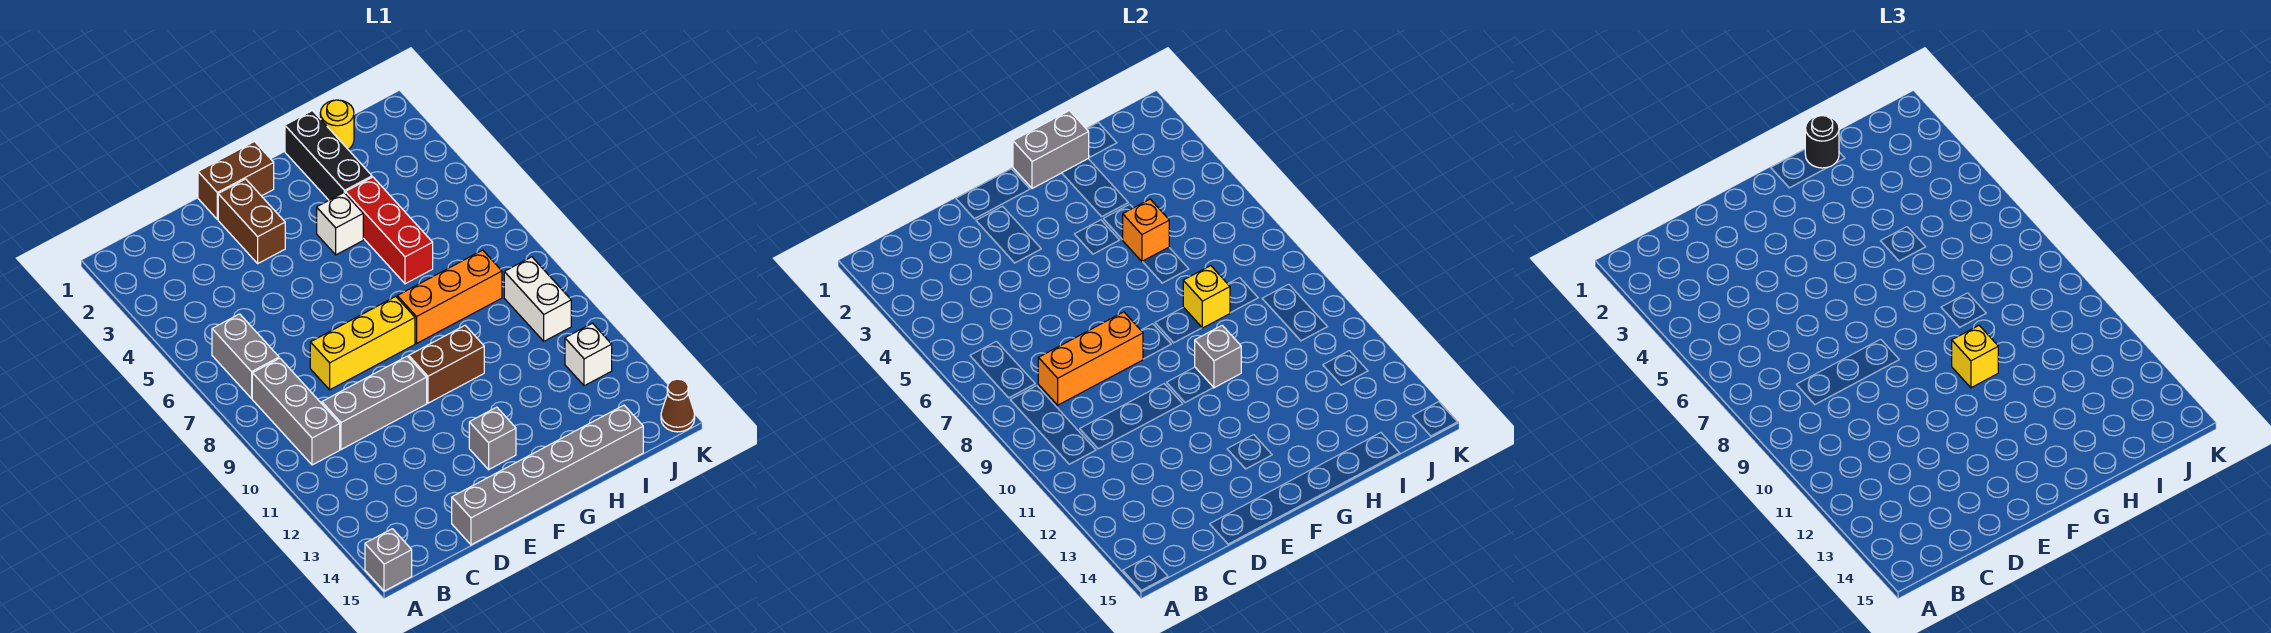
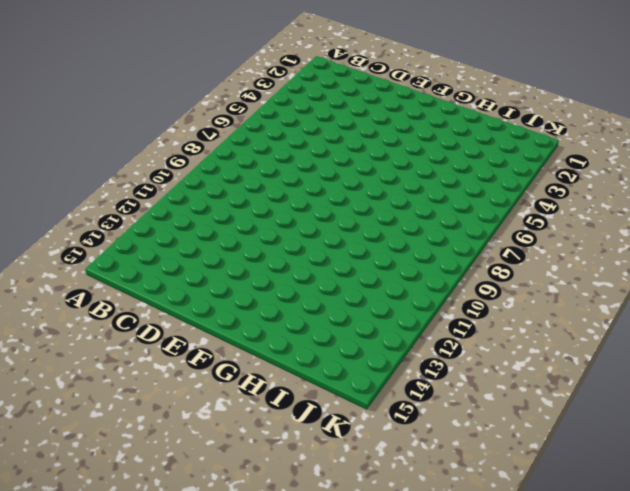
none -> grey 1x1 brick [365,529,412,591]
none -> grey 1x2 brick [212,314,279,398]
none -> grey 1x3 brick [252,358,340,465]

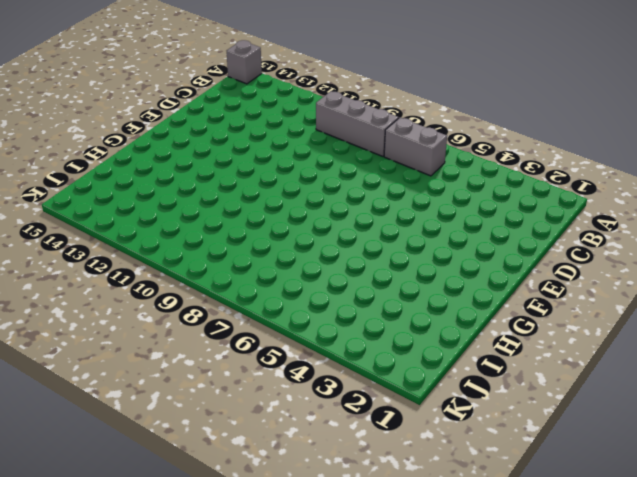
none -> grey 1x3 brick [322,356,427,450]
none -> yellow 1x3 brick [310,297,415,390]
none -> grey 1x6 brick [452,405,643,545]

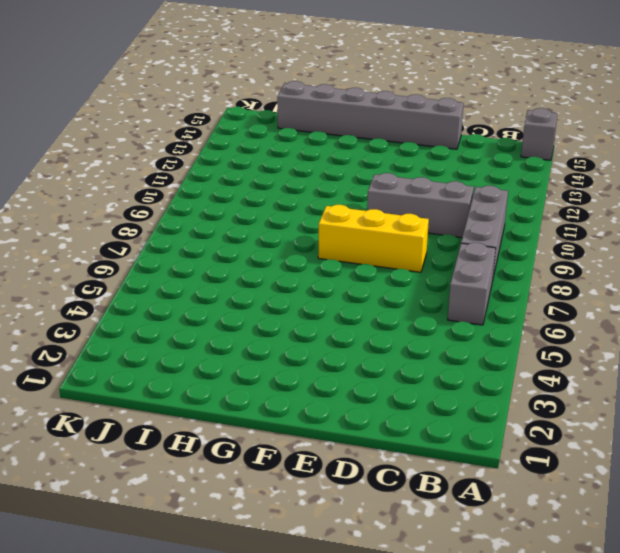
none -> brown 1x2 brick [198,142,274,219]
none -> brown 1x2 brick [218,179,285,263]
none -> brown 1x2 brick [409,326,484,403]

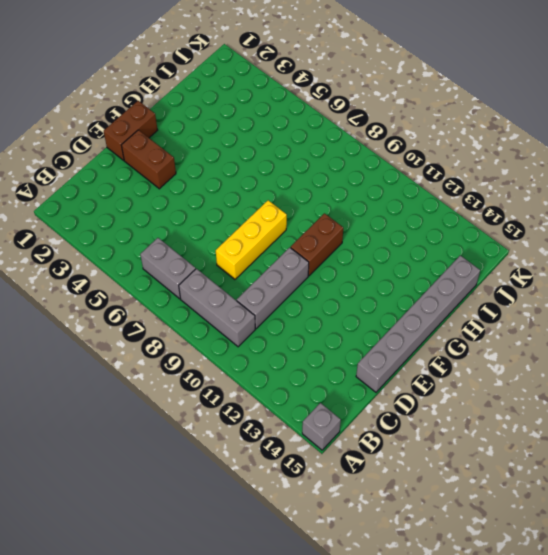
none -> grey 1x1 brick [469,407,516,470]
none -> white 1x1 brick [317,193,363,255]
none -> orange 1x3 brick [397,250,502,343]

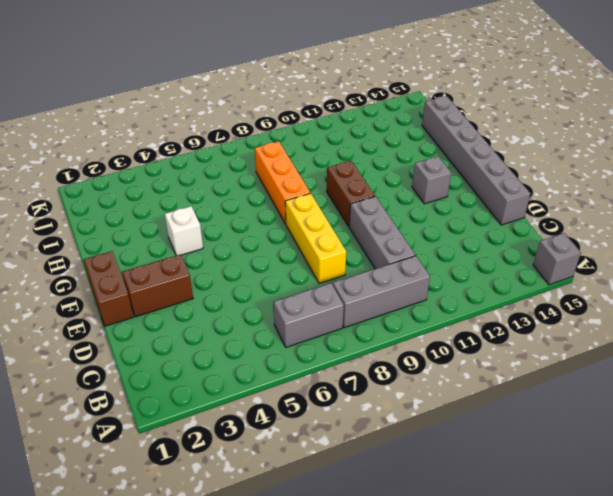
none -> black 1x3 brick [285,111,372,200]
none -> red 1x3 brick [345,177,433,284]
none -> yellow 1x1 round brick [320,100,354,149]

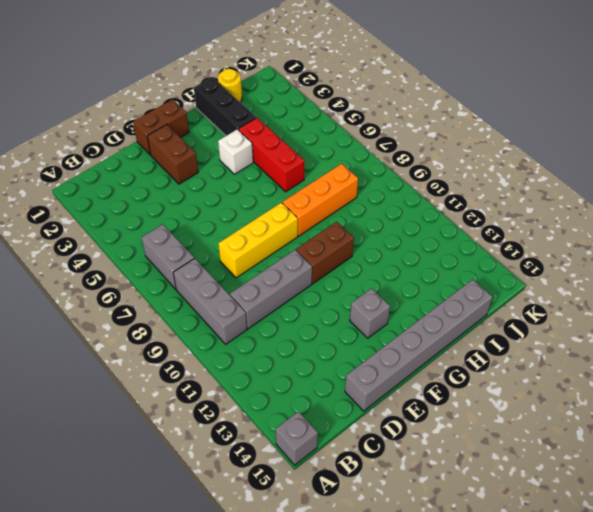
none -> white 1x2 brick [504,257,571,341]
none -> white 1x1 brick [565,323,612,386]
none -> brown 1x1 cone [661,379,695,432]

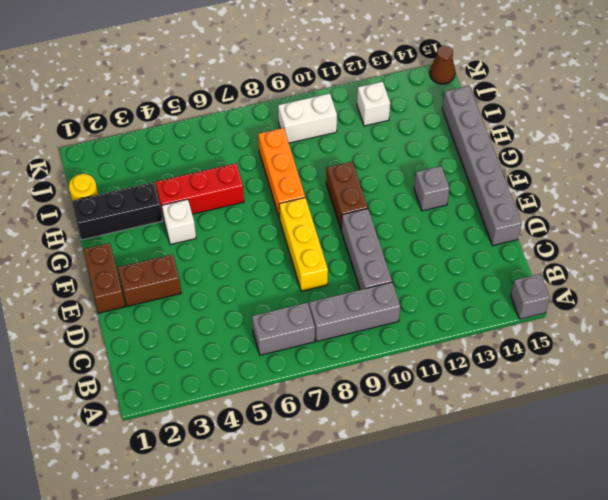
none -> orange 1x3 brick [1038,312,1143,405]
none -> grey 1x2 brick [1013,111,1089,189]
none -> grey 1x1 brick [1195,326,1241,388]

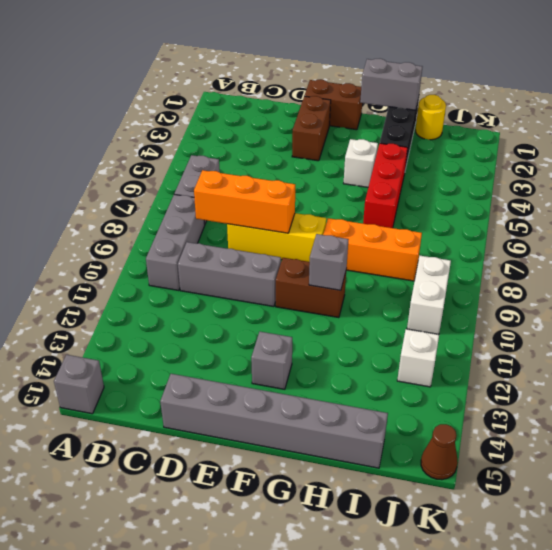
none -> orange 1x1 brick [1123,199,1169,261]
none -> yellow 1x1 brick [1183,266,1230,328]
none -> yellow 1x1 brick [1952,326,1998,388]

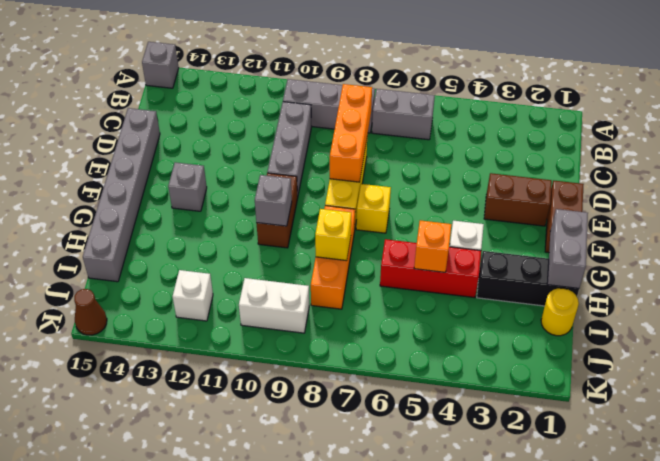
yellow 1x1 brick [356,184,391,233] -> yellow 1x1 brick moved to [1952,326,1998,388]
none -> black 1x1 round brick [1805,116,1839,168]

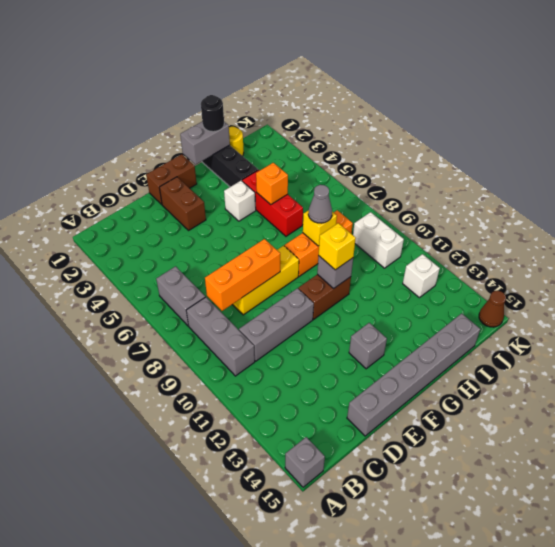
grey 1x1 cone [308,185,332,223] -> none

